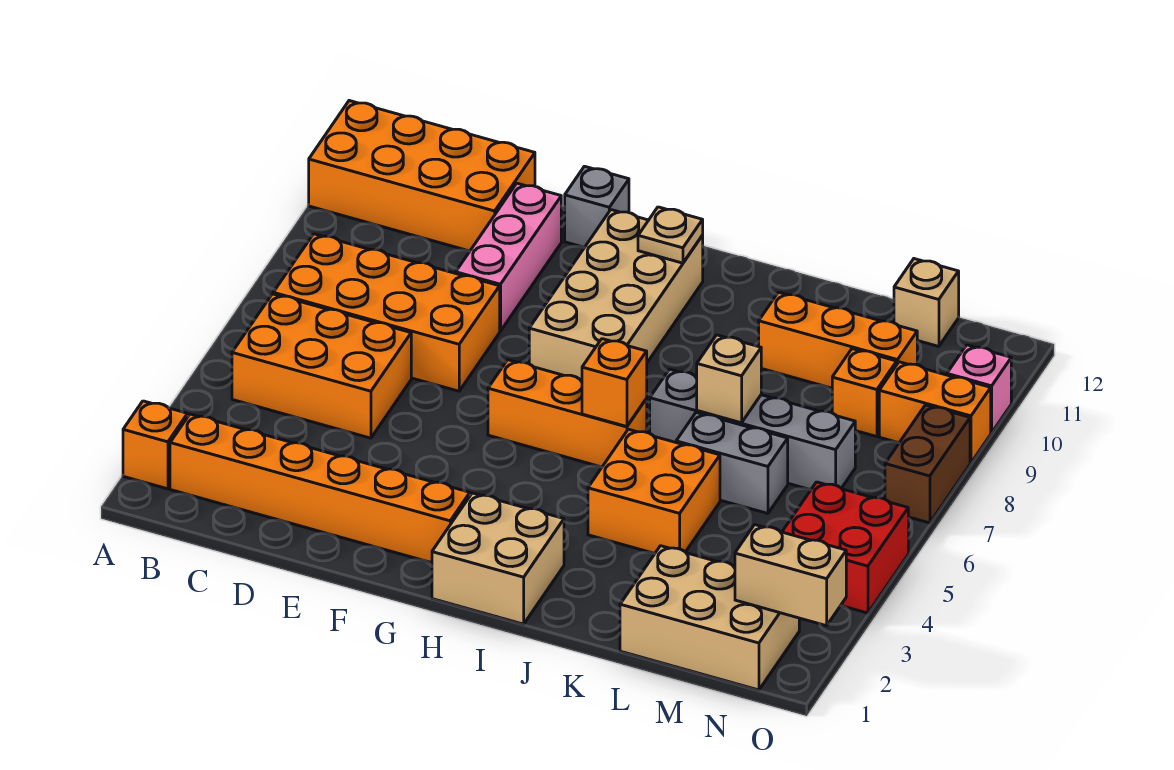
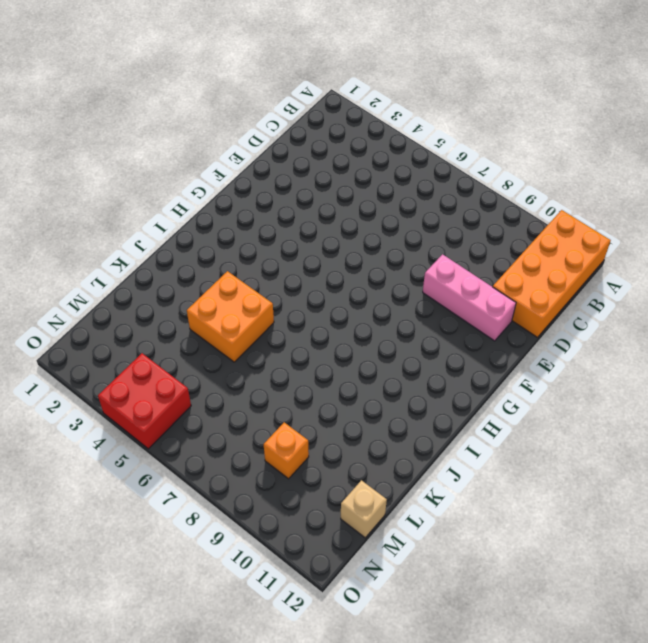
none -> orange 1x1 brick [123,401,188,489]
none -> orange 1x6 brick [170,414,470,563]
none -> orange 2x3 brick [232,294,411,438]

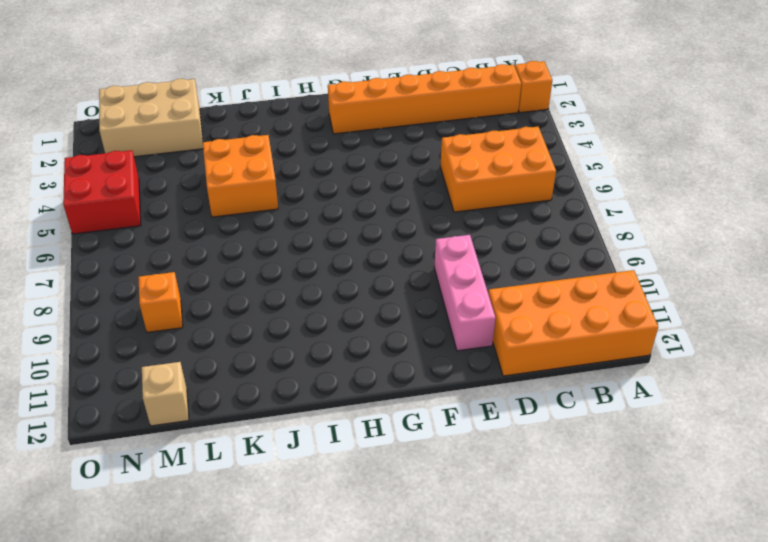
none -> orange 2x4 brick [273,234,500,391]
none -> grey 1x1 brick [565,166,629,247]
none -> orange 1x3 brick [488,360,647,467]

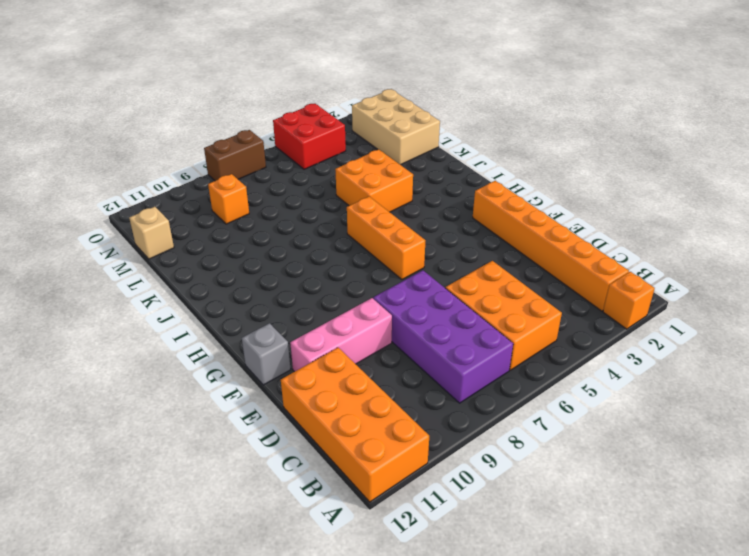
purple 2x4 brick [373,270,513,403] -> orange 2x4 brick [273,234,500,391]
none -> tan 2x4 brick [529,210,703,380]
none -> tan 2x2 brick [432,493,564,624]
none -> grey 1x4 brick [650,369,855,490]

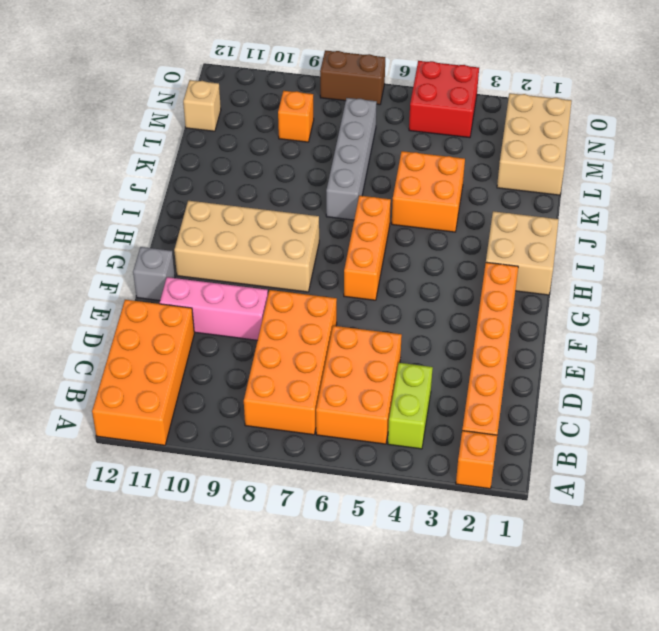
lime 1x2 brick [388,363,433,449] -> none
none -> grey 1x2 brick [676,413,788,513]
none -> orange 1x3 brick [759,292,917,388]
none -> orange 1x2 brick [879,362,991,463]

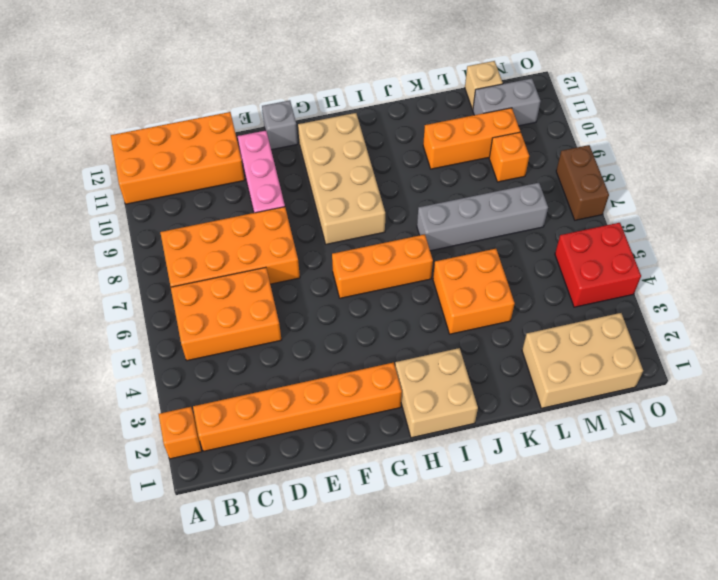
grey 1x2 brick [473,78,541,126] -> grey 1x2 brick moved to [676,413,788,513]
none -> orange 1x2 brick [879,362,991,463]
none -> pink 1x1 brick [947,345,1011,433]
none -> tan 1x1 plate [638,207,703,263]

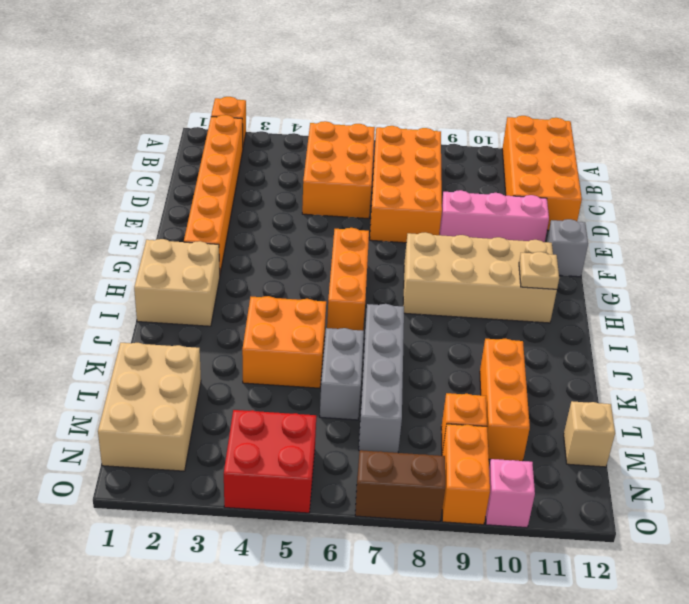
none -> orange 1x1 brick [582,339,647,427]
none -> tan 1x1 brick [697,335,761,423]
none -> tan 1x2 brick [735,525,846,626]

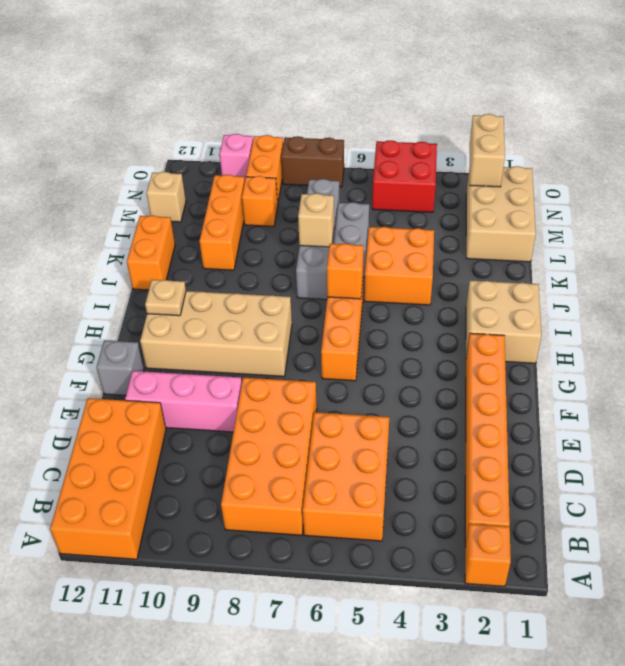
orange 1x2 brick [127,215,175,290] -> none

